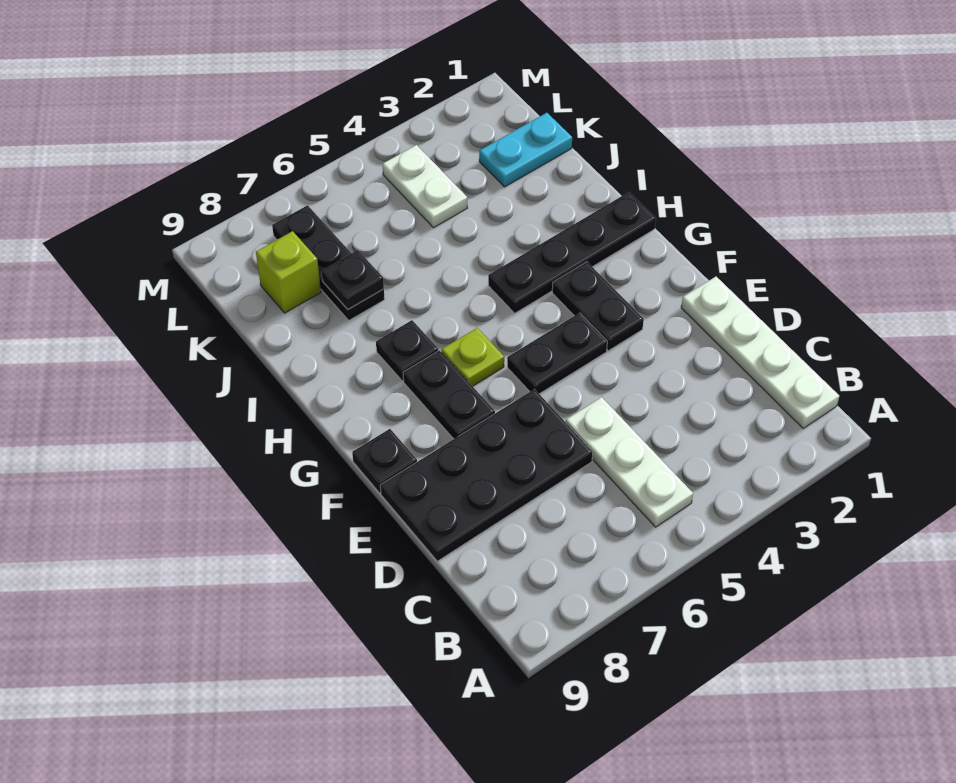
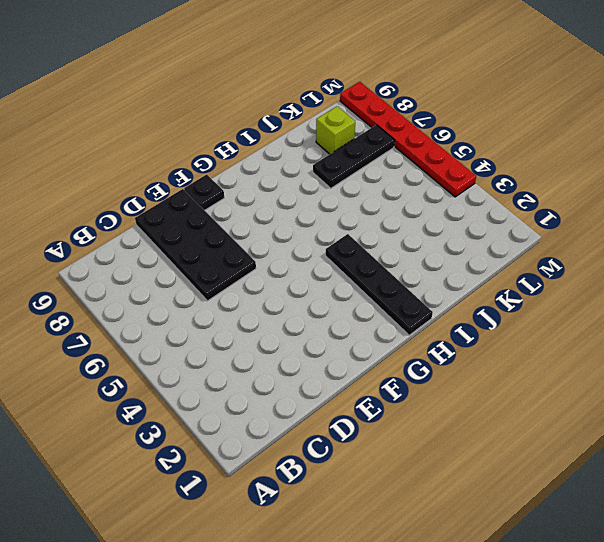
red 1x6 plate [340,82,476,197] -> none
none -> white 1x4 plate [681,277,839,428]
none -> white 1x3 plate [566,397,693,527]
none -> black 1x2 plate [552,262,644,351]

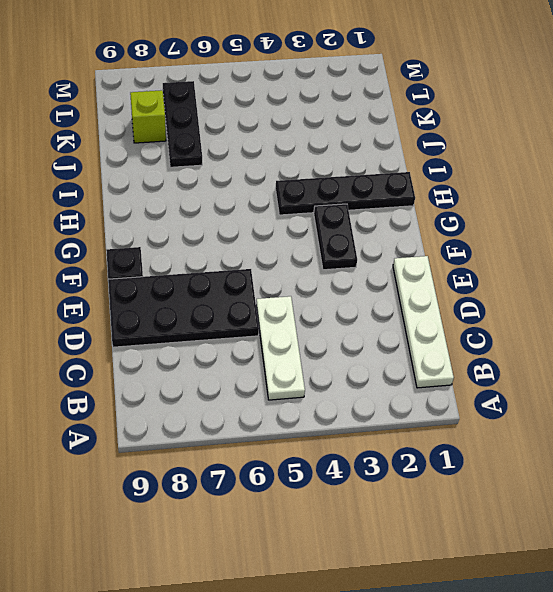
none -> black 1x2 plate [507,313,607,394]
none -> black 1x2 plate [403,350,495,439]
none -> lime 1x1 plate [441,328,504,386]

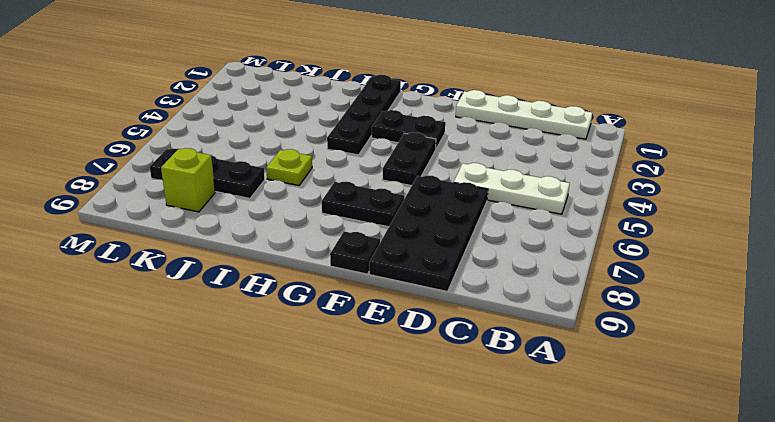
lime 1x1 plate [266,149,312,185] -> lime 1x1 plate moved to [441,328,504,386]
none -> black 1x1 plate [376,320,438,381]
none -> cyan 1x2 plate [479,113,572,187]
none -> white 1x2 plate [383,145,467,228]

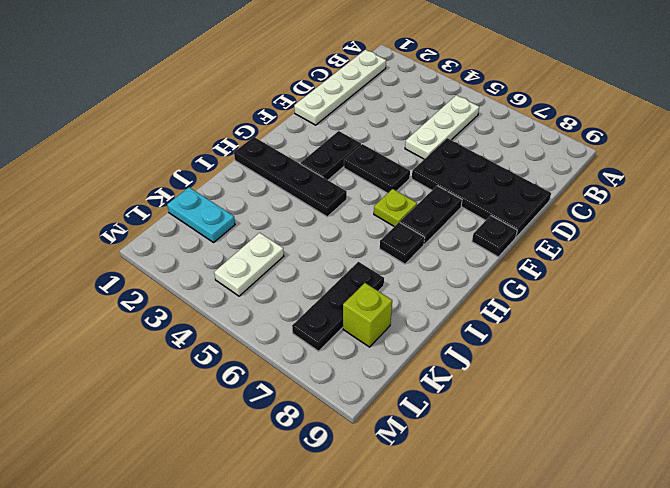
none -> black 1x1 plate [322,250,384,309]

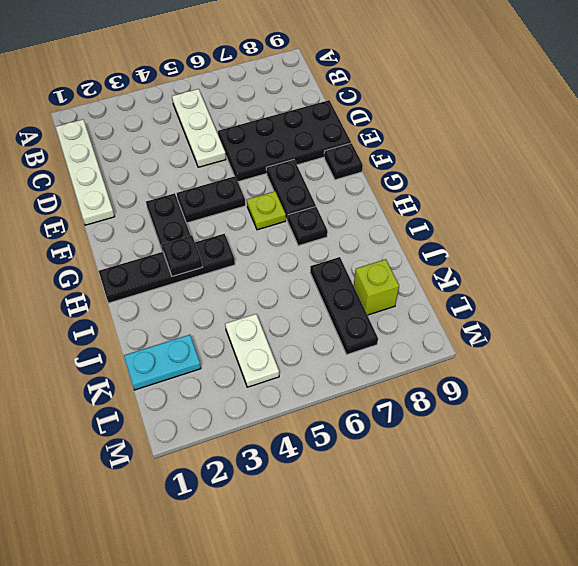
black 1x1 plate [162,235,202,276] -> black 1x1 plate moved to [322,250,384,309]

